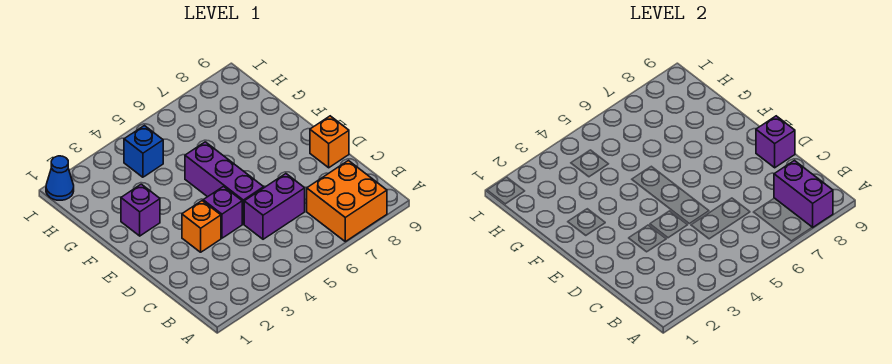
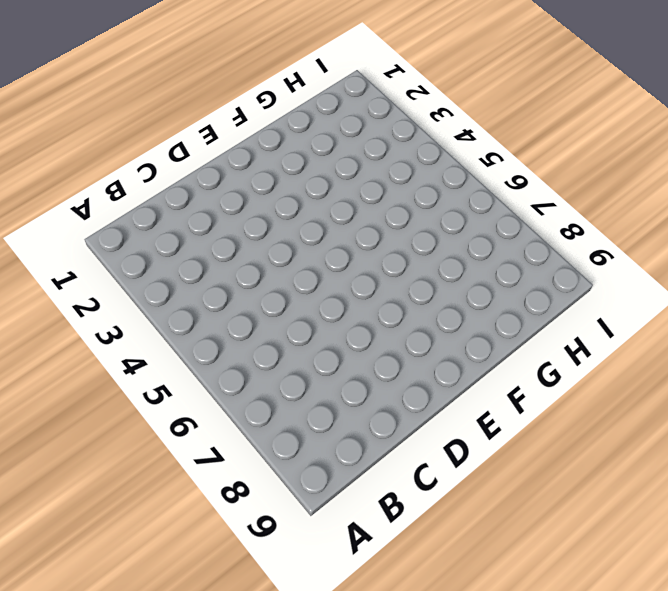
none -> orange 2x2 brick [307,161,387,242]
none -> purple 1x2 brick [244,174,305,239]

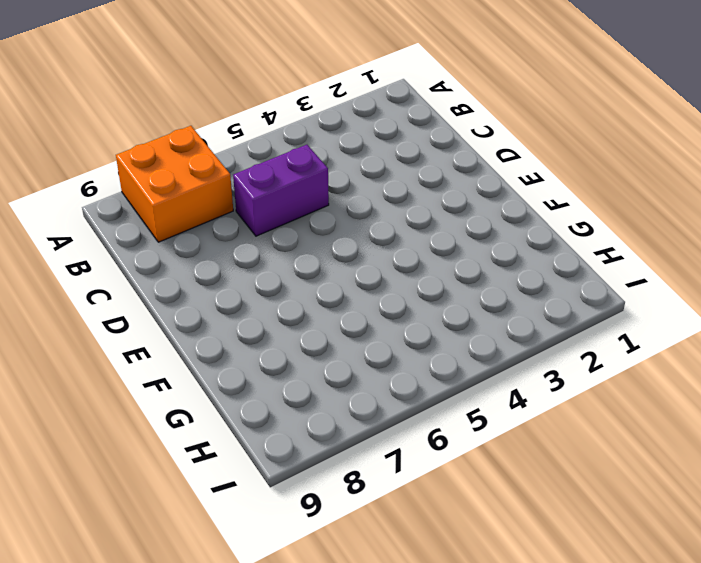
none -> orange 1x1 brick [182,201,221,252]
none -> purple 1x1 brick [203,187,242,238]

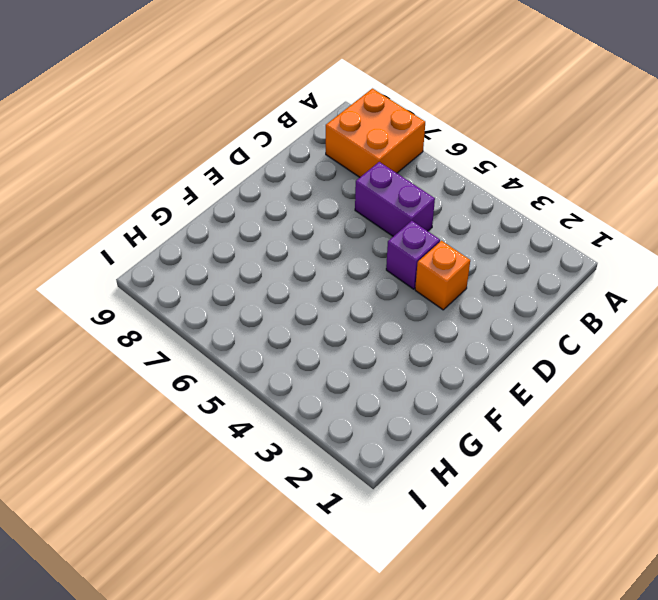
none -> purple 1x3 brick [185,142,264,224]
none -> orange 1x1 brick [310,116,349,168]

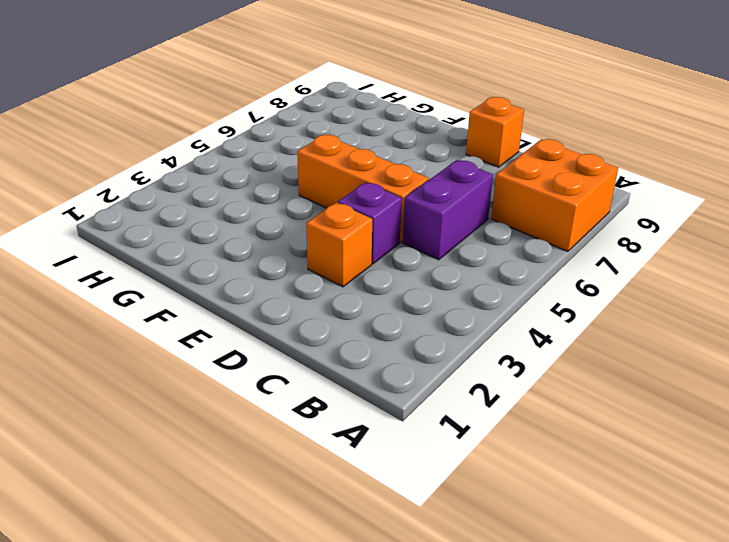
orange 1x3 brick [297,135,429,242] -> purple 1x3 brick [185,142,264,224]
none -> purple 1x1 brick [121,184,160,236]
none -> blue 1x1 brick [124,126,163,177]

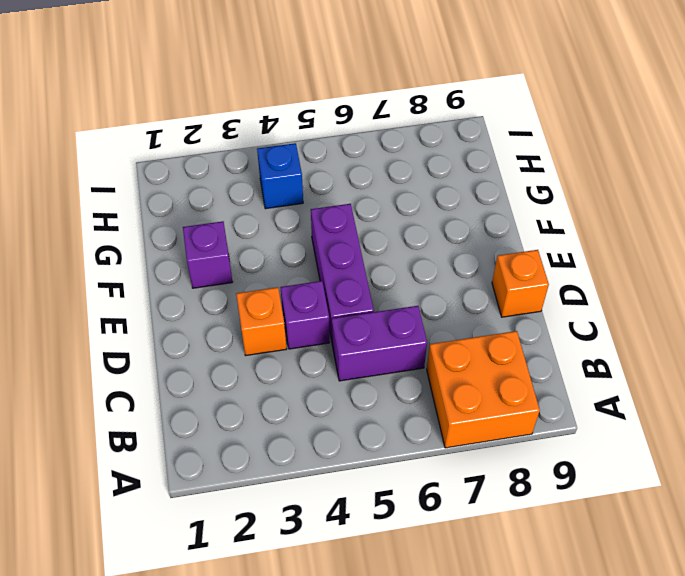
none -> blue 1x1 cone [46,156,74,200]
none -> purple 1x2 brick [774,161,833,227]

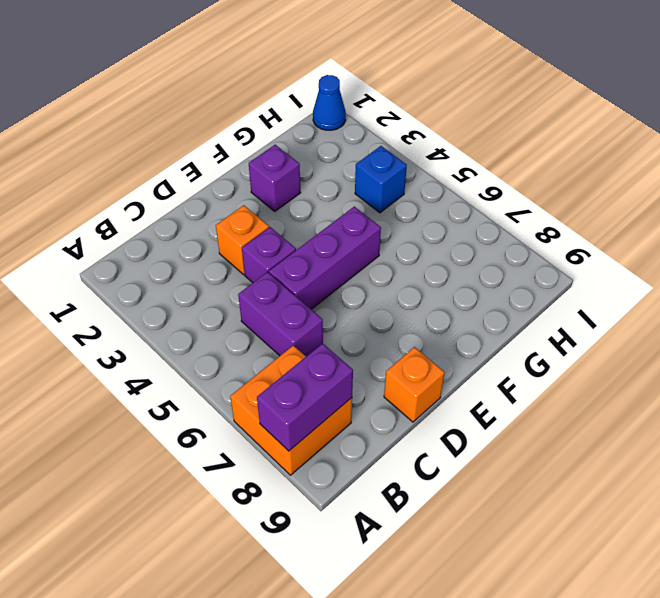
none -> purple 1x1 brick [756,116,795,168]

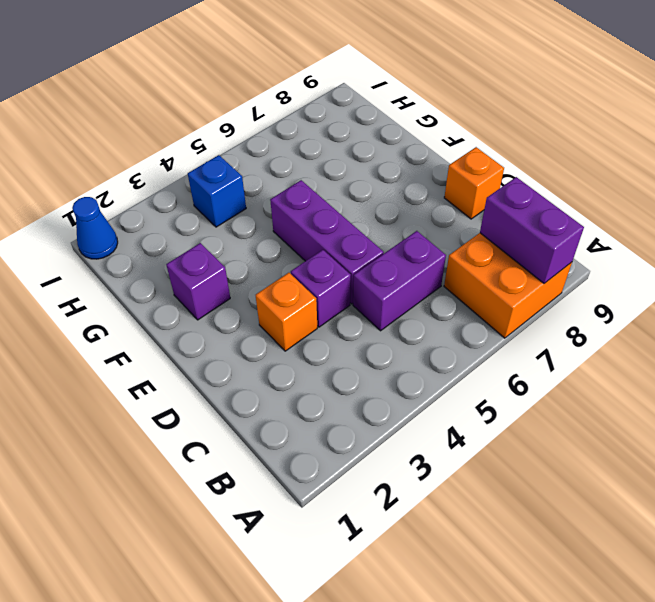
none -> purple 1x1 brick [756,116,795,168]

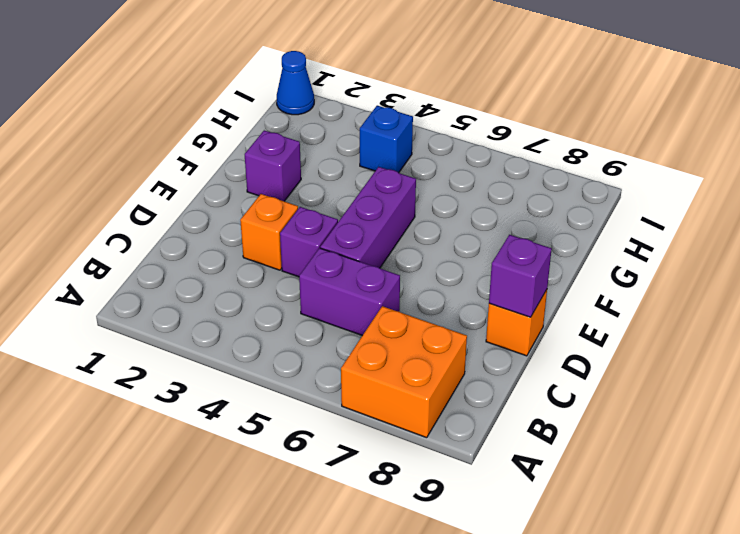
none -> purple 1x2 brick [774,161,833,227]

